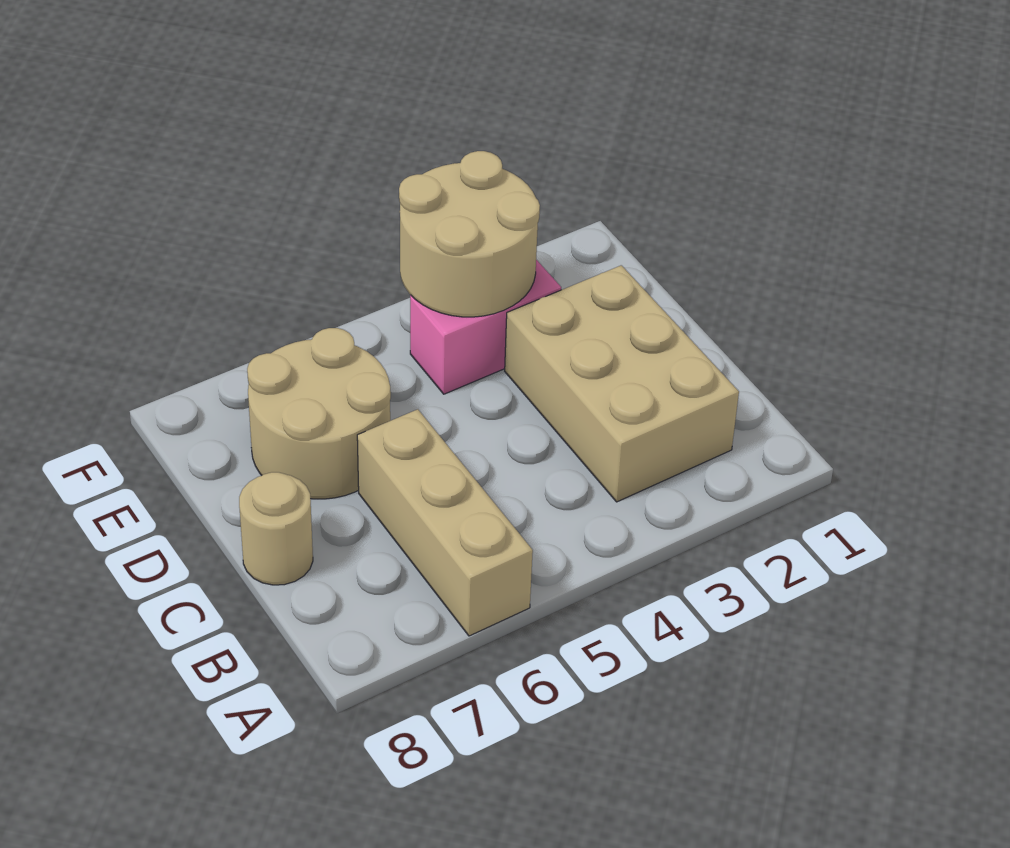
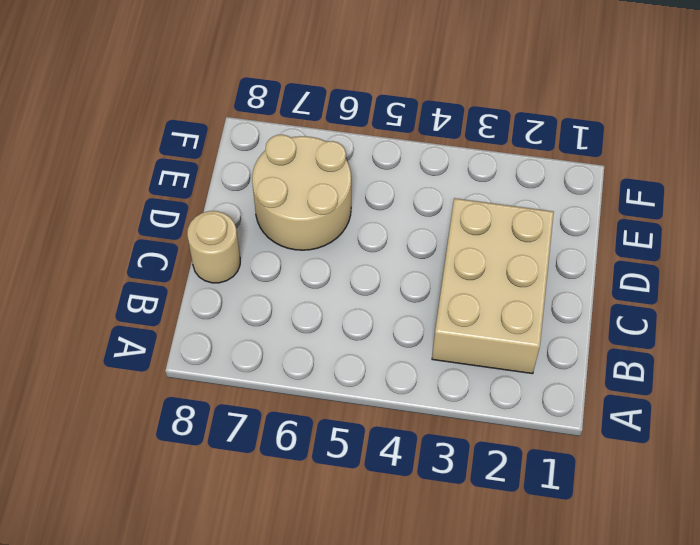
none -> tan 1x3 brick [357,409,533,636]
none -> pink 1x2 brick [410,260,561,394]

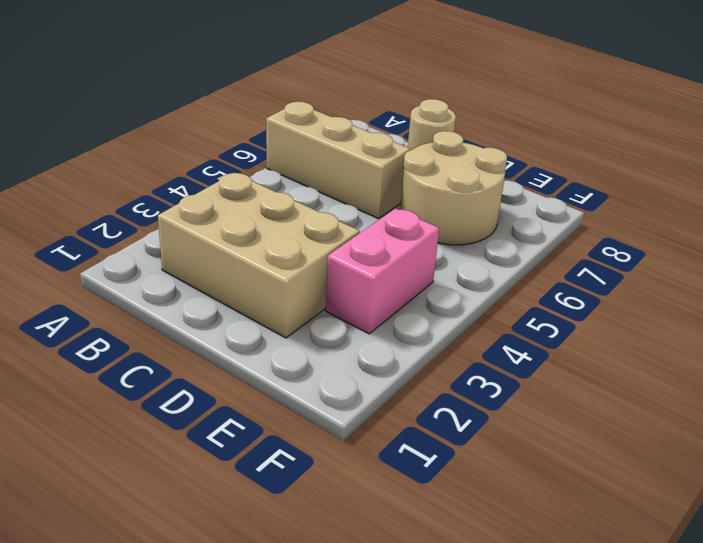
none -> tan 2x2 round brick [399,151,540,317]

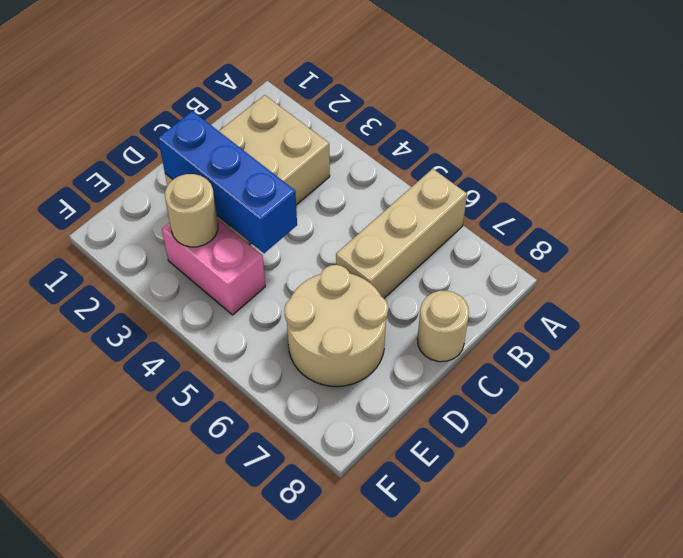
blue 1x3 brick [158,111,297,253] -> none
tan 1x1 round brick [165,174,218,247] -> tan 2x2 round brick [399,151,540,317]

